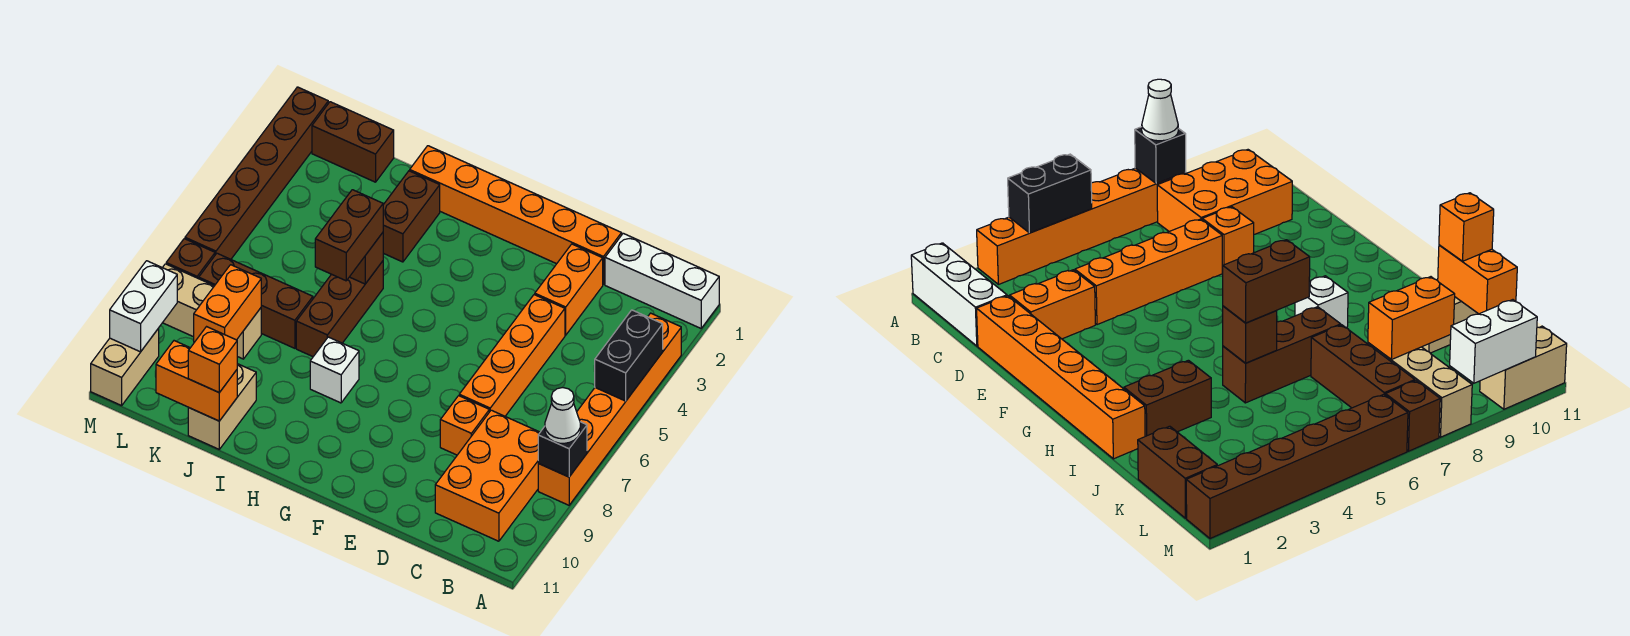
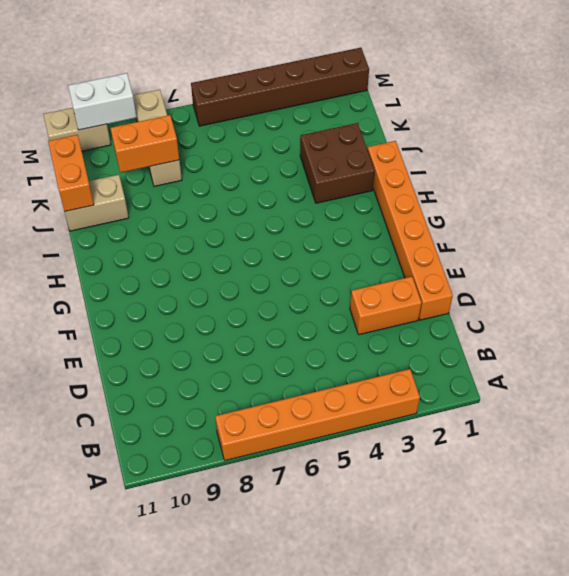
brown 2x2 brick [300,123,375,203] -> brown 1x2 brick [383,171,440,262]
none -> white 1x3 brick [605,233,719,328]
none -> orange 2x3 brick [435,410,540,541]
none -> orange 1x4 brick [459,295,565,416]

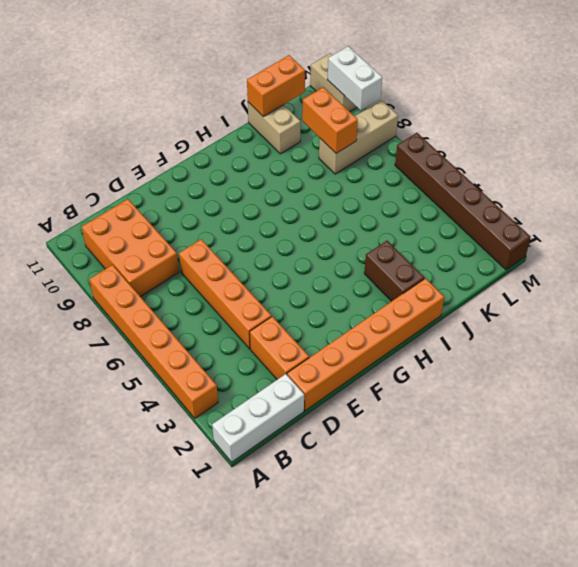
none -> orange 1x1 brick [440,396,489,455]
none -> white 1x1 brick [310,337,359,403]
none -> brown 1x3 brick [296,261,383,357]

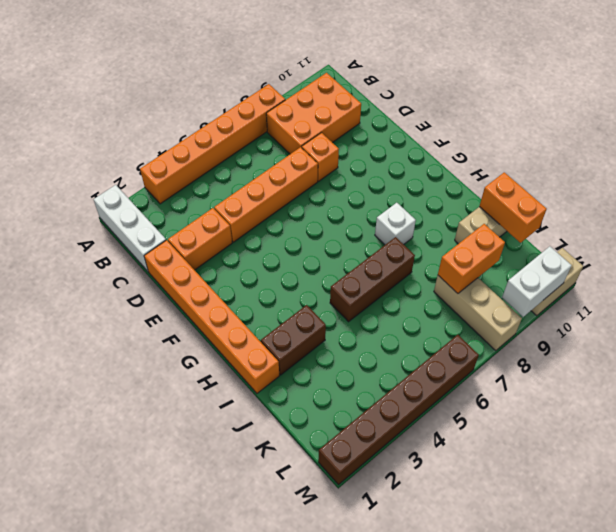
none -> brown 1x3 brick [199,253,313,348]
none -> brown 1x2 brick [312,102,394,182]
none -> brown 1x1 brick [166,239,215,279]

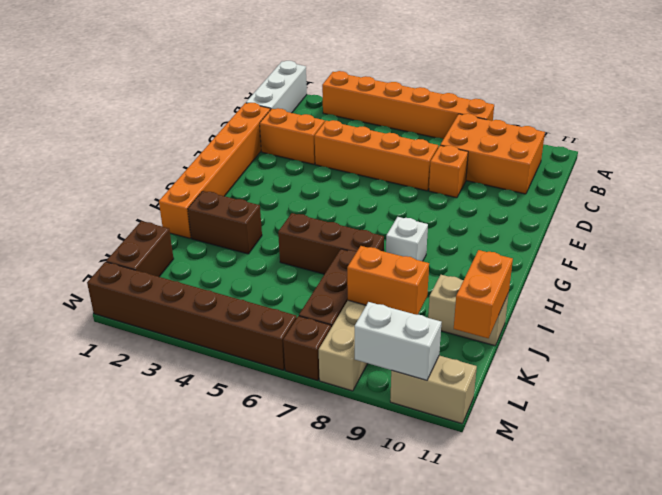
none -> black 1x2 brick [594,310,663,401]
none -> black 1x1 brick [538,422,587,477]
none -> brown 1x1 brick [350,233,383,284]

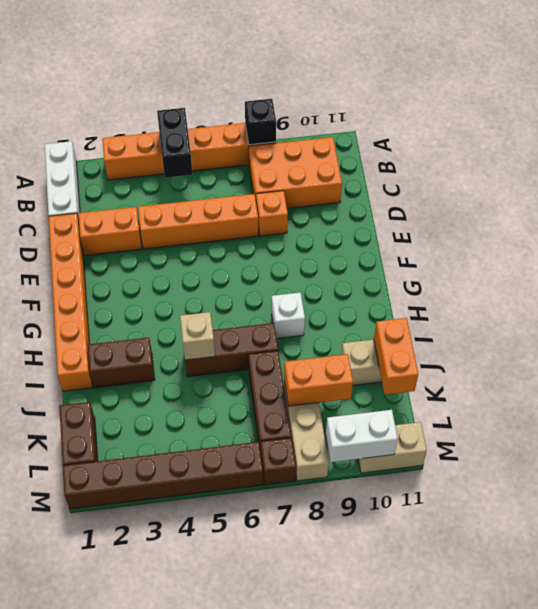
black 1x2 brick [157,108,192,178] -> black 1x2 brick turned to [594,310,663,401]
tan 1x1 brick [180,312,215,360] -> brown 1x1 brick [350,233,383,284]
none -> white 1x1 cone [545,388,580,443]
none -> brown 1x2 brick [315,190,383,281]
none -> orange 1x1 brick [188,327,237,393]

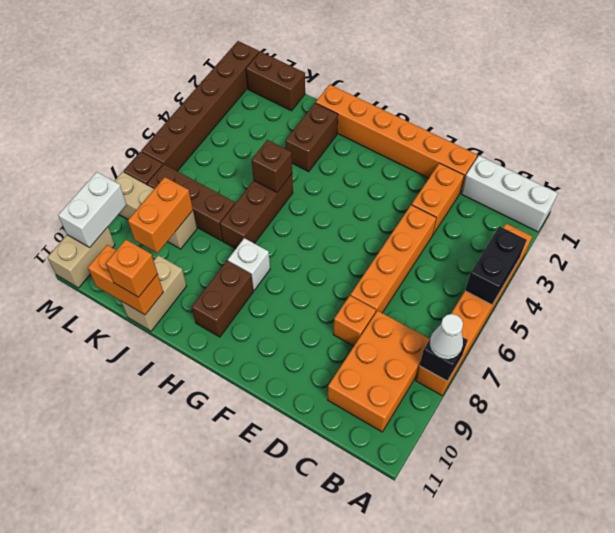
brown 1x2 brick [192,261,254,337] -> brown 1x2 brick moved to [315,190,383,281]

